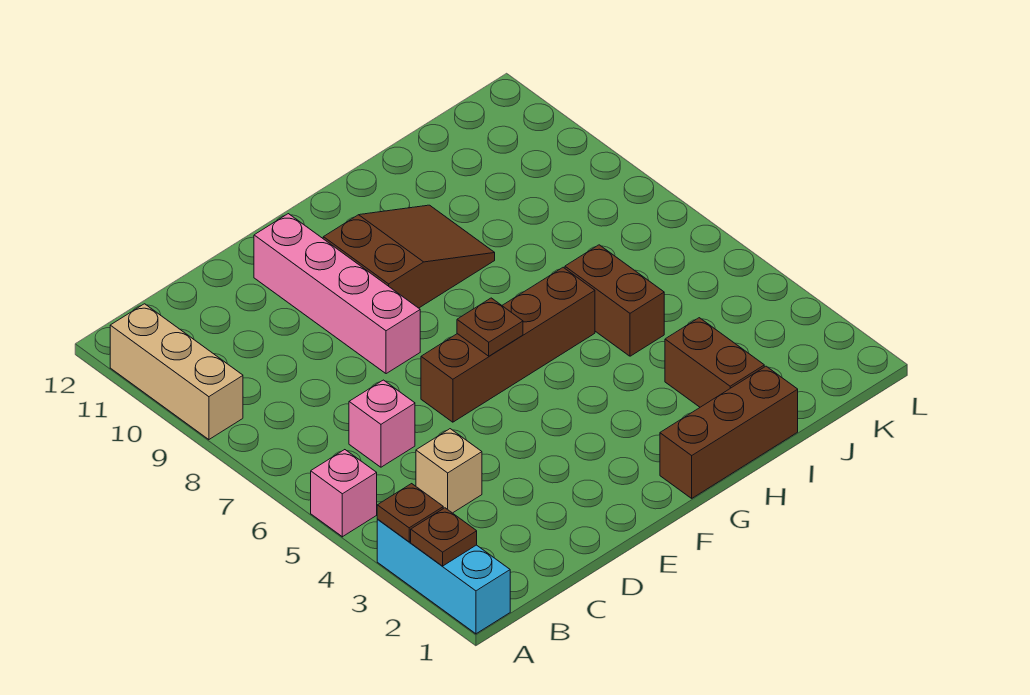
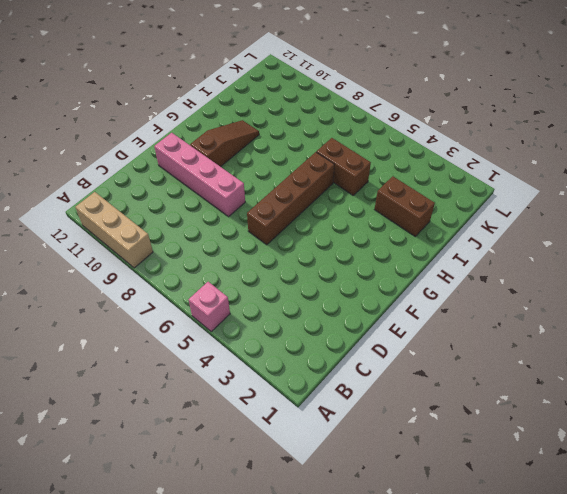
brown 1x3 slope [190,120,259,167] -> brown 2x3 slope [323,205,495,308]
none -> cyan 1x3 brick [377,520,510,634]
none -> tan 1x1 brick [416,429,482,513]
none -> pink 1x1 brick [349,380,415,467]

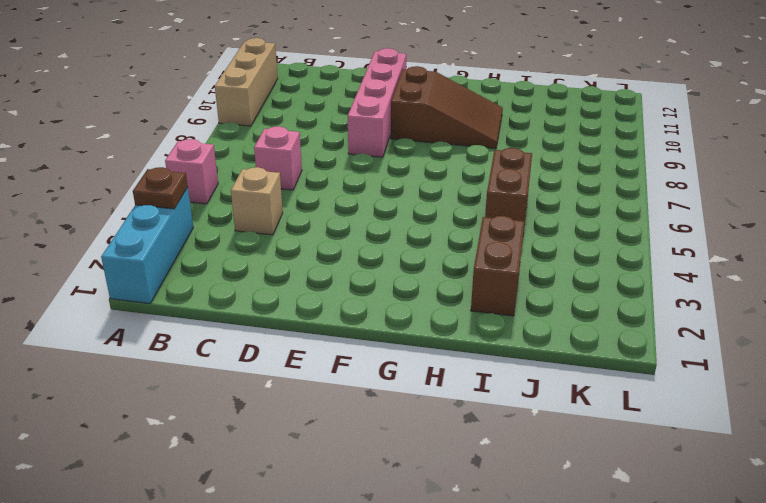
none -> brown 1x4 brick [421,267,595,422]
none -> brown 1x3 brick [660,366,798,498]
none -> brown 1x1 plate [411,508,477,566]

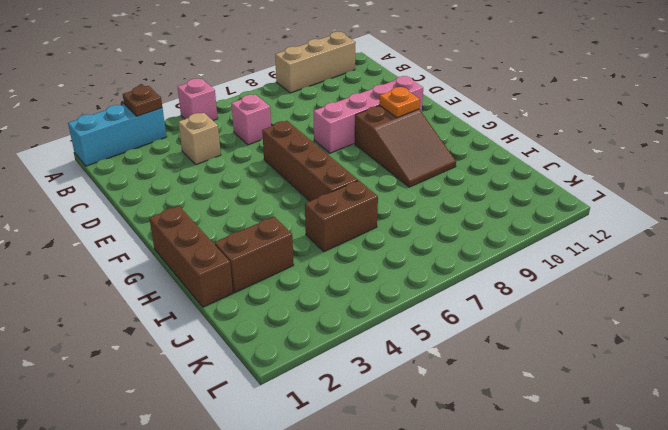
orange 1x1 plate [379,87,420,118] -> none
none -> brown 1x1 plate [411,508,477,566]
none -> brown 1x1 plate [457,298,523,356]

